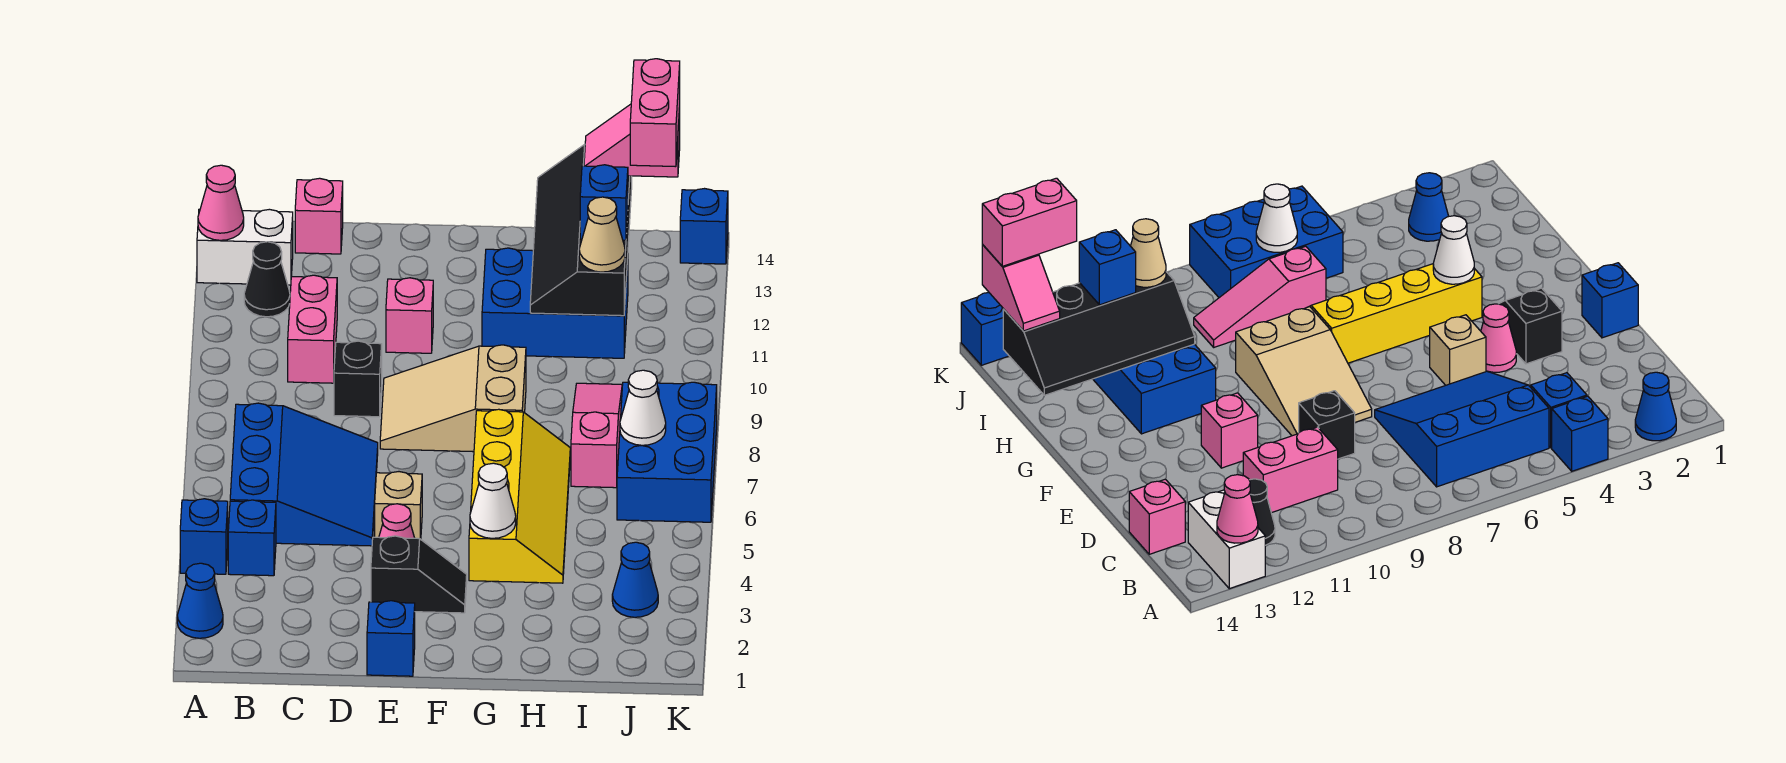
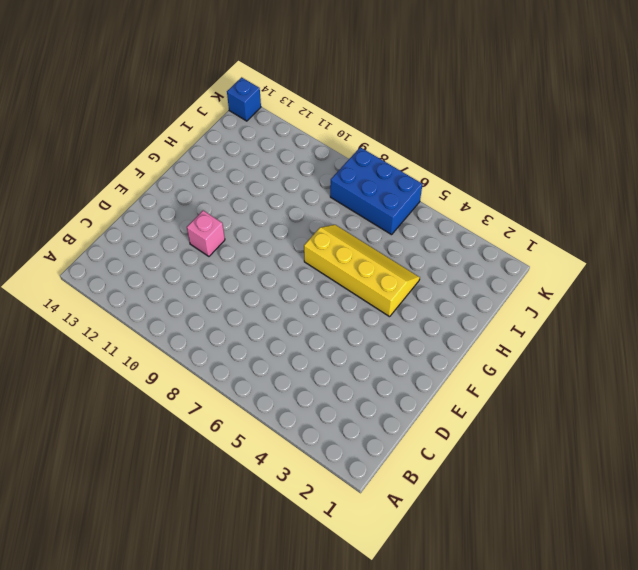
none -> blue 1x1 cone [177,563,223,638]
none -> blue 1x1 brick [180,499,228,574]
none -> white 1x2 brick [197,209,293,285]

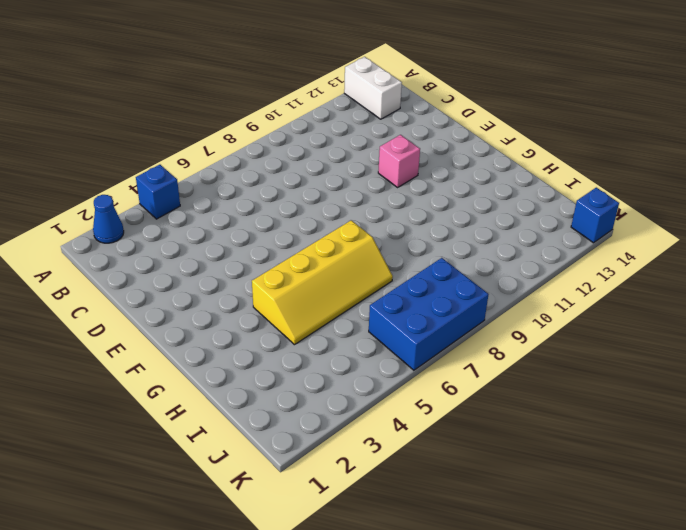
none -> blue 1x1 brick [228,500,276,576]
none -> blue 3x3 slope [230,403,378,546]
none -> black 1x1 cone [244,242,290,317]

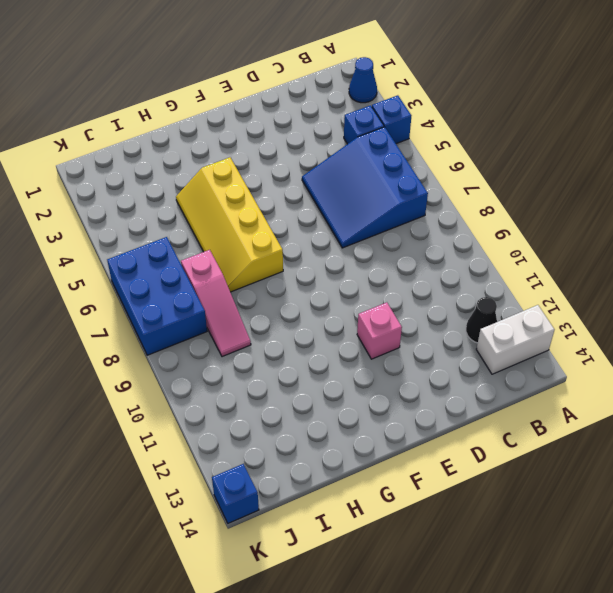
none -> pink 1x2 brick [288,275,337,383]
none -> pink 1x1 brick [295,178,343,254]
none -> black 1x1 brick [334,341,382,417]

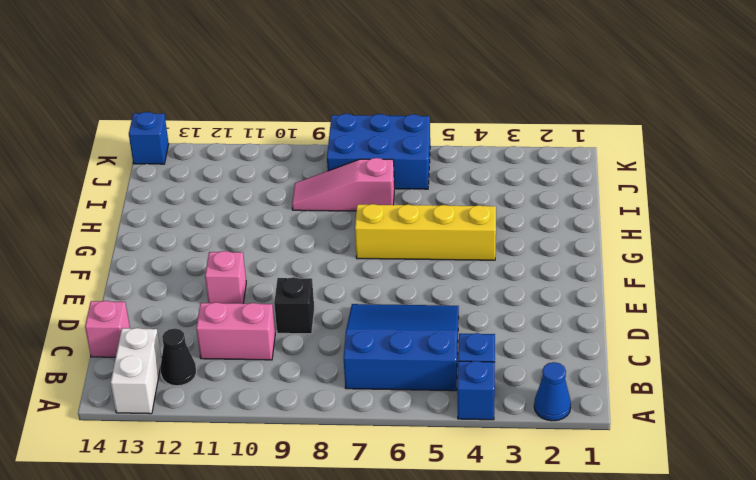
none -> blue 1x1 brick [367,601,415,676]
none -> black 1x2 slope [371,536,467,613]
none -> pink 1x1 cone [379,504,414,538]

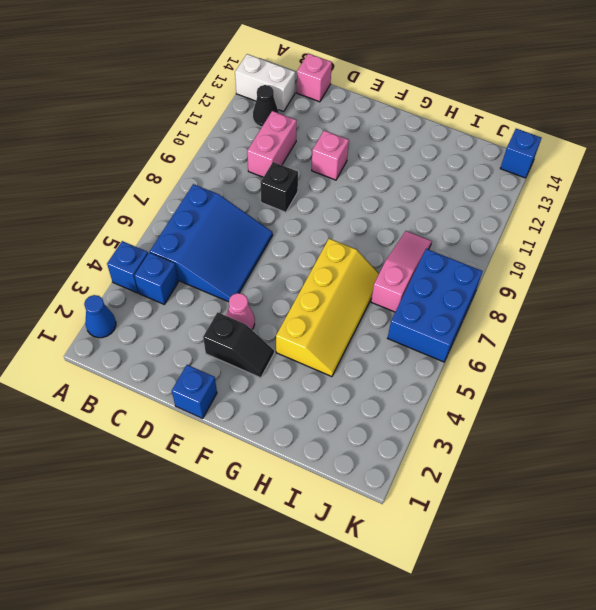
none -> tan 1x1 brick [375,472,422,539]
none -> tan 2x3 slope [380,345,526,452]
none -> blue 2x3 brick [482,248,628,358]

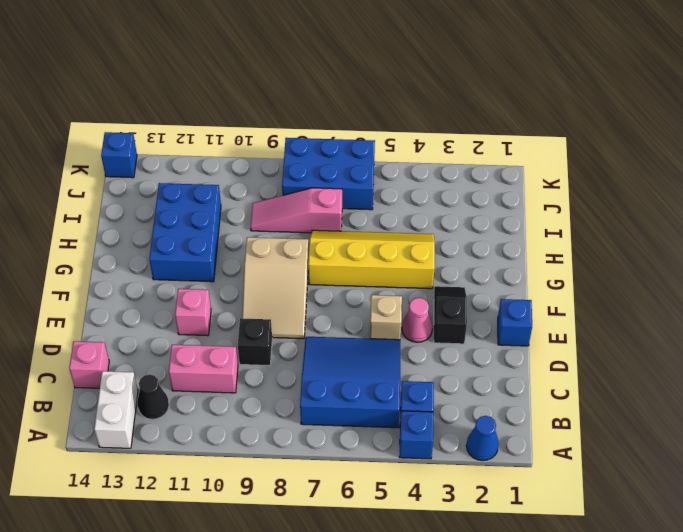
none -> blue 1x1 cone [612,542,658,617]
none -> pink 1x1 cone [198,165,244,240]
none -> white 1x1 cone [470,463,516,538]

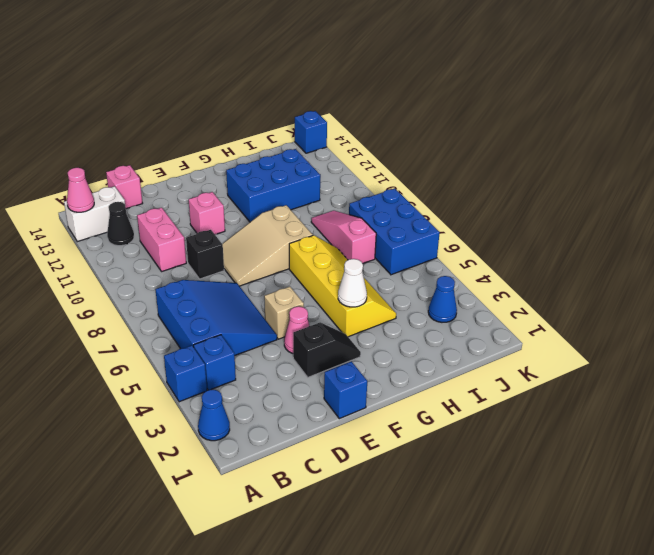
none -> black 2x4 slope [530,145,632,316]
none -> white 1x1 cone [620,370,666,445]
none -> tan 1x1 cone [579,197,625,272]

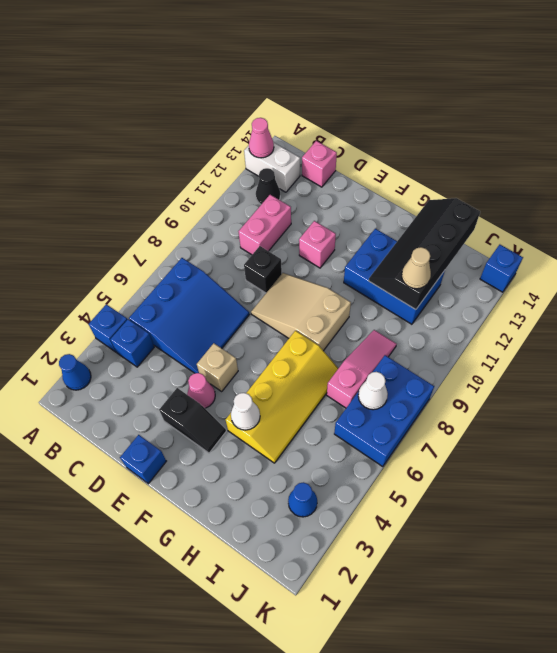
none -> blue 1x1 brick [580,165,628,240]
none -> pink 1x2 slope [584,104,680,177]
none -> pink 1x2 brick [630,59,680,167]

